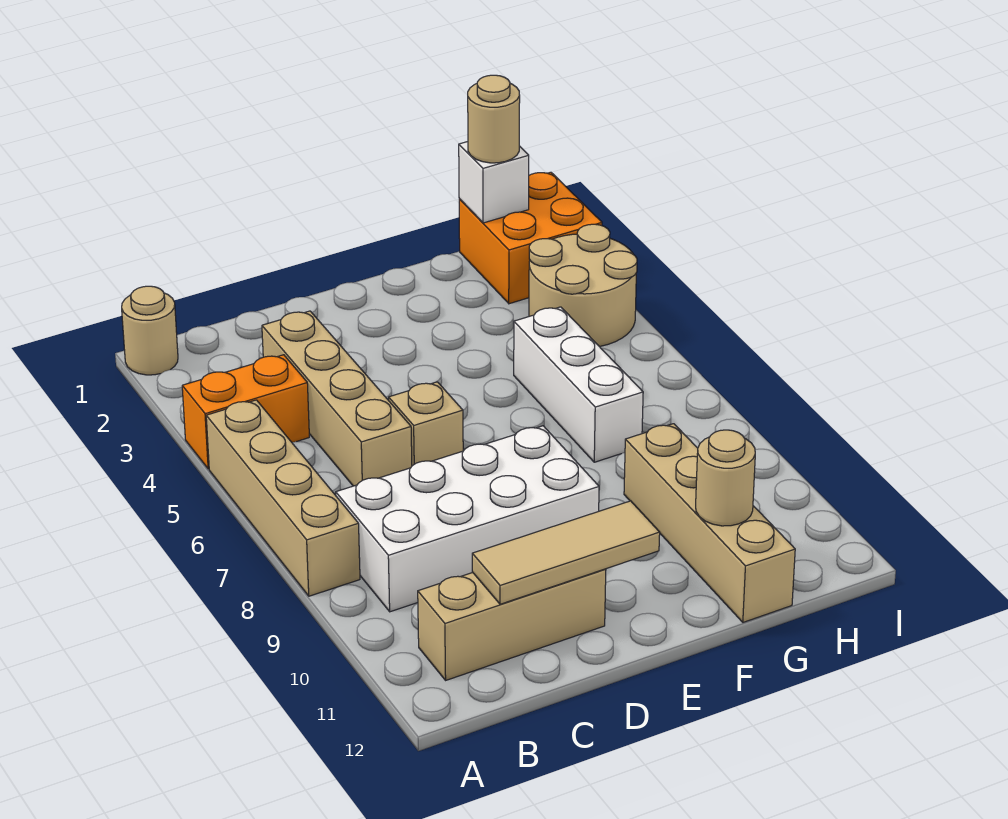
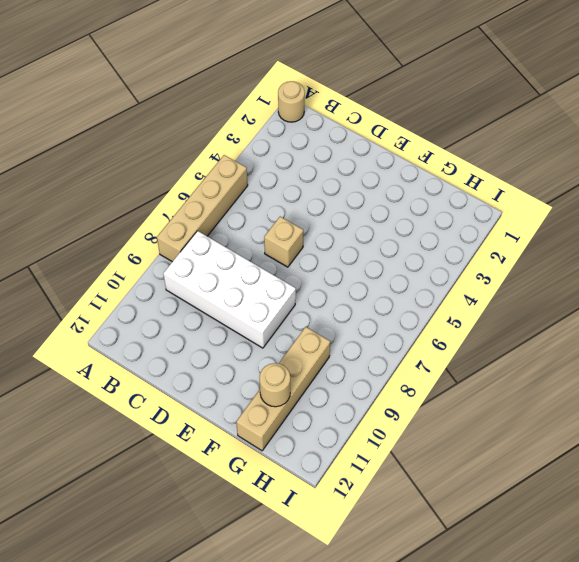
none -> orange 1x2 brick [182,355,309,469]
none -> tan 1x3 brick [418,569,606,680]
none -> tan 1x4 brick [262,311,412,486]

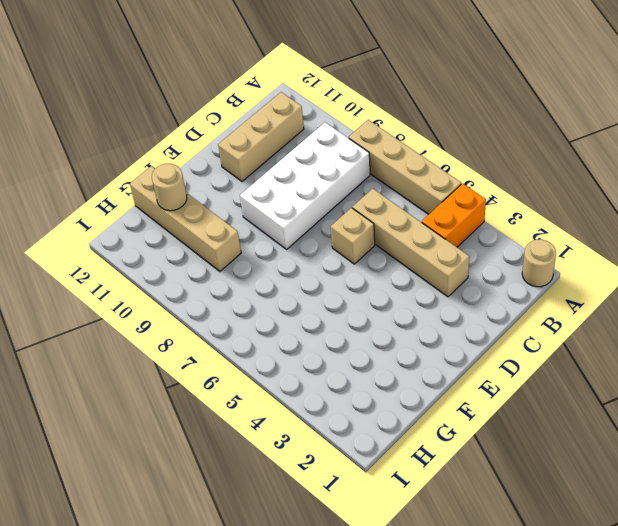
none -> white 1x3 brick [514,307,643,462]
none -> orange 2x2 brick [459,172,602,304]
none -> tan 2x2 round brick [529,224,637,347]

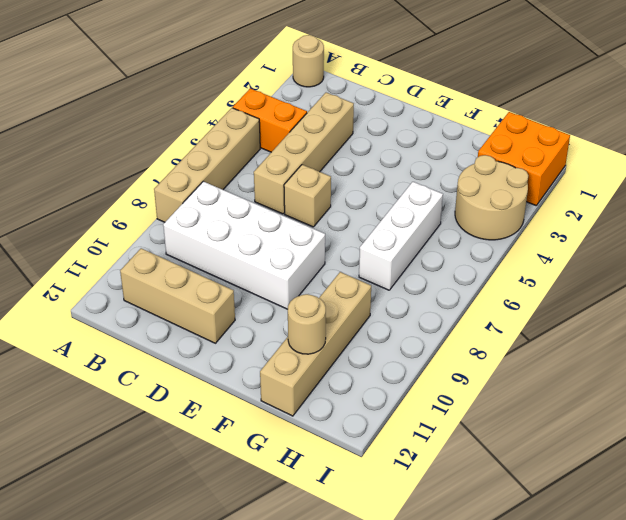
none -> tan 1x3 tile [472,501,660,604]
none -> white 1x1 brick [459,142,529,223]
none -> tan 1x1 round brick [468,75,520,163]

